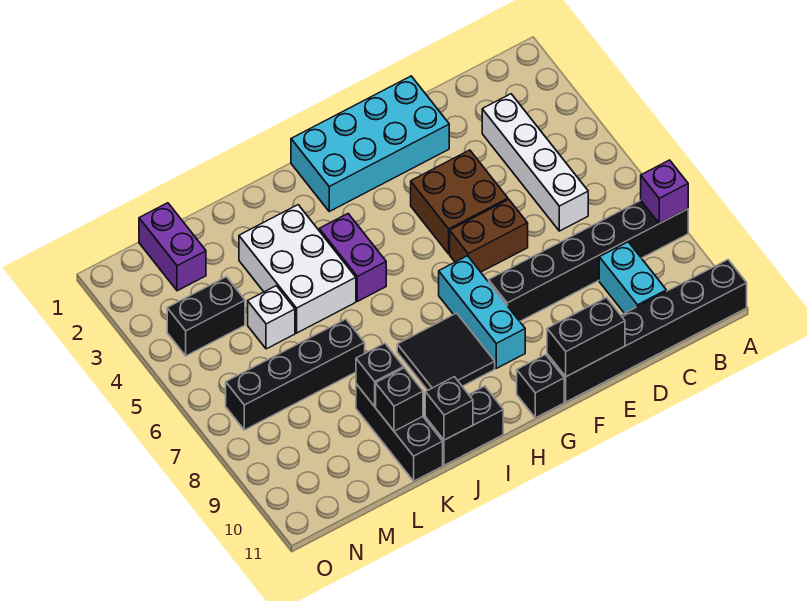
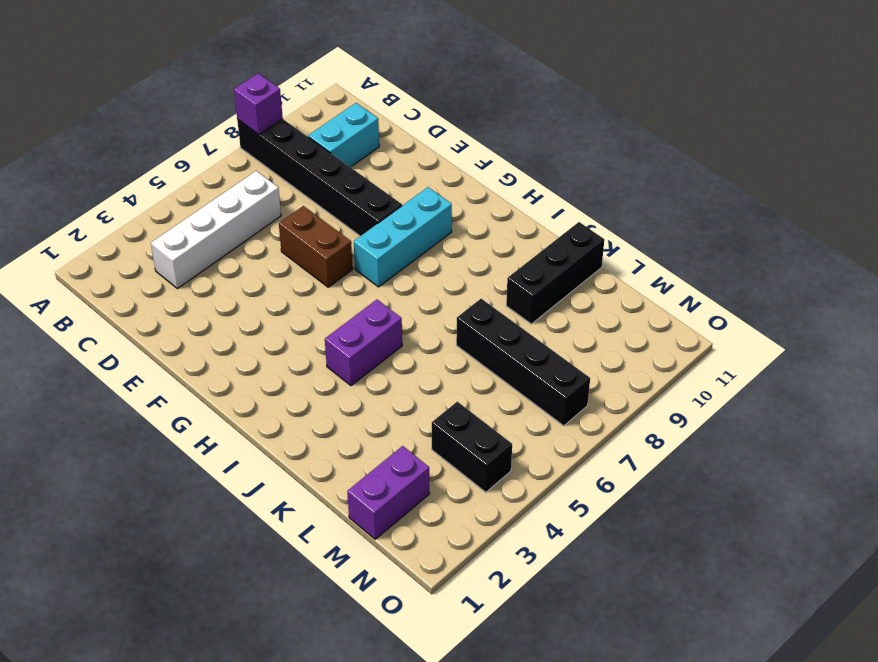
none -> black 1x6 brick [547,260,747,402]
none -> cyan 2x4 brick [291,76,449,211]
none -> brown 2x2 brick [411,150,508,254]

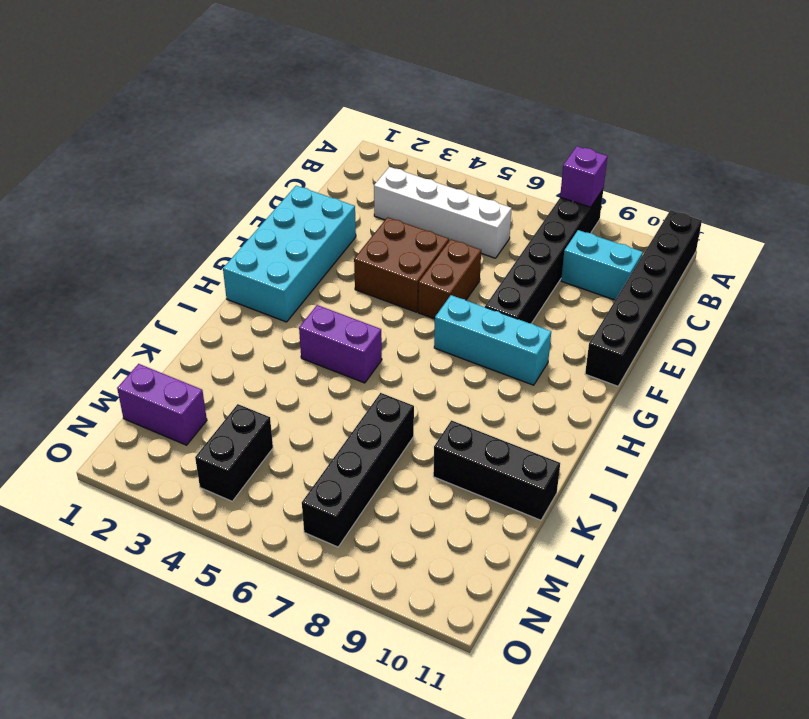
none -> black 1x1 brick [517,355,564,418]
none -> black 2x2 tile [397,313,495,390]
none -> black 1x2 brick [425,386,503,465]

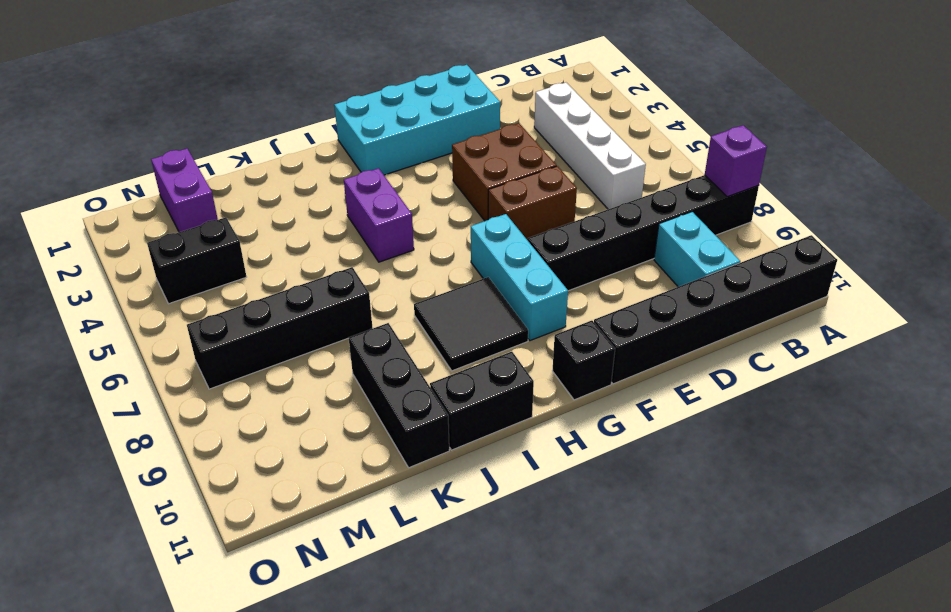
none -> white 2x3 brick [239,205,356,333]
none -> white 1x1 brick [248,286,295,349]
none -> black 1x2 brick [547,298,625,377]

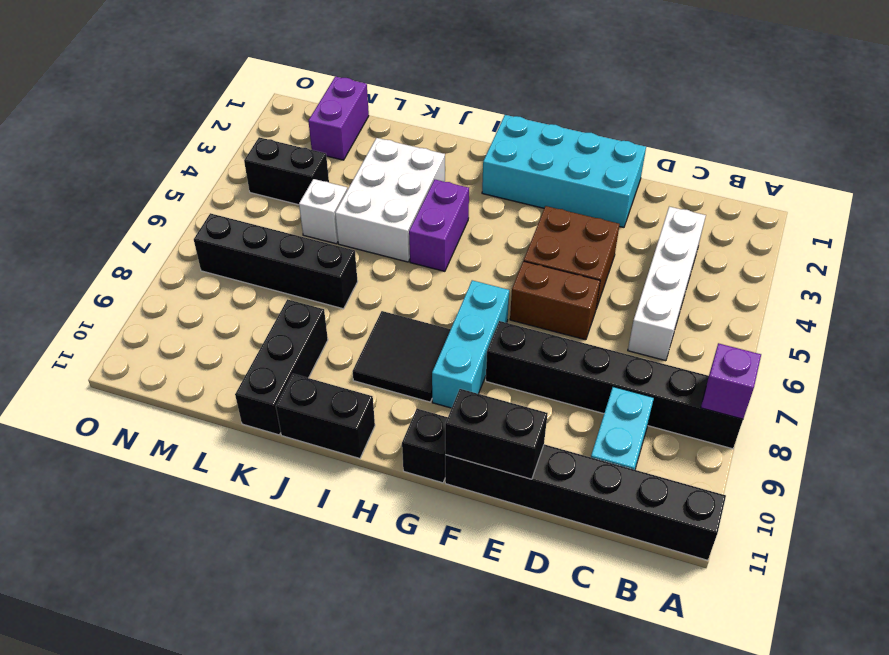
none -> black 1x1 brick [425,377,473,440]
none -> black 1x1 brick [356,343,404,406]
none -> black 1x1 brick [376,368,423,431]

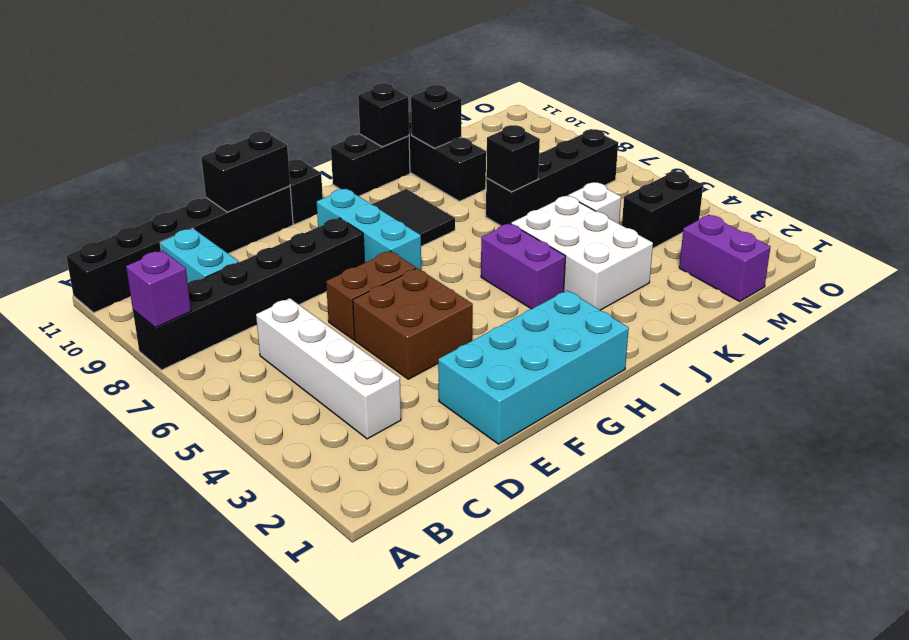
black 1x1 brick [486,125,540,192] -> black 1x1 brick moved to [356,343,404,406]

